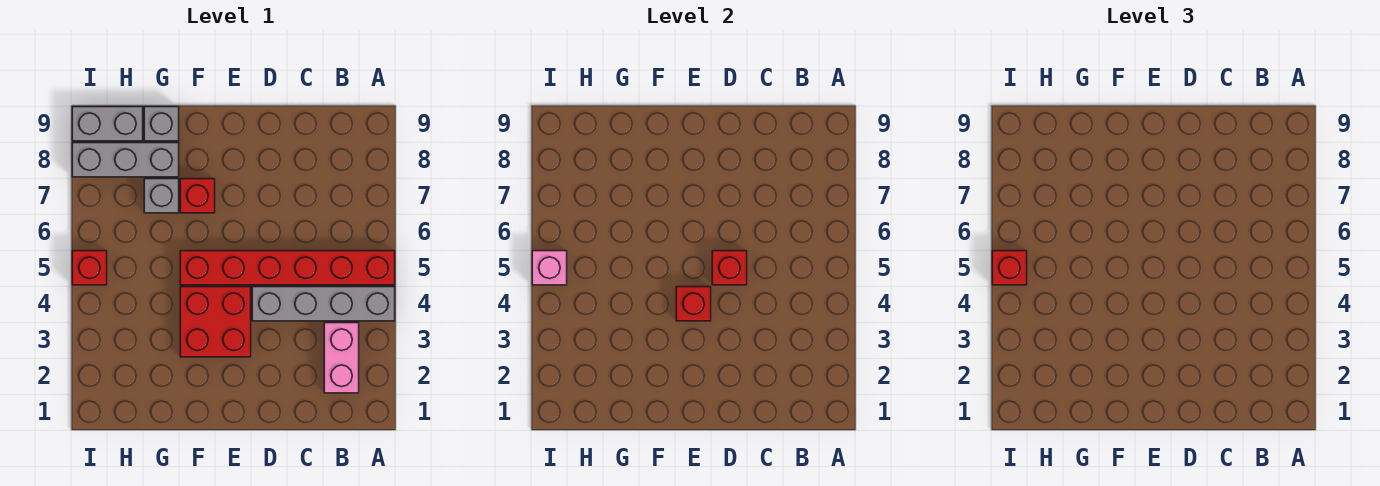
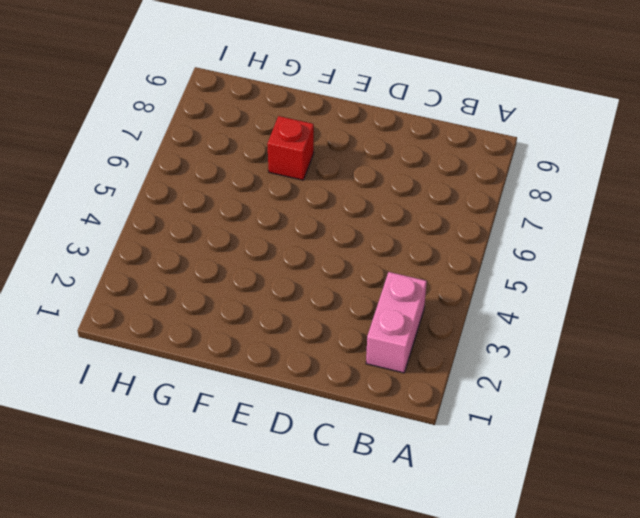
none -> grey 1x4 brick [252,287,395,321]
none -> red 1x6 brick [180,251,395,285]
none -> red 2x2 brick [180,287,251,357]

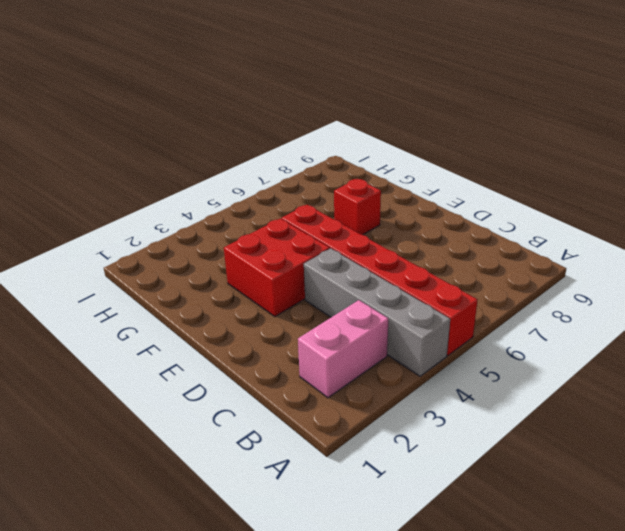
none -> grey 1x1 brick [144,179,179,213]
none -> grey 1x3 brick [72,143,179,177]
none -> grey 1x1 brick [144,107,179,141]

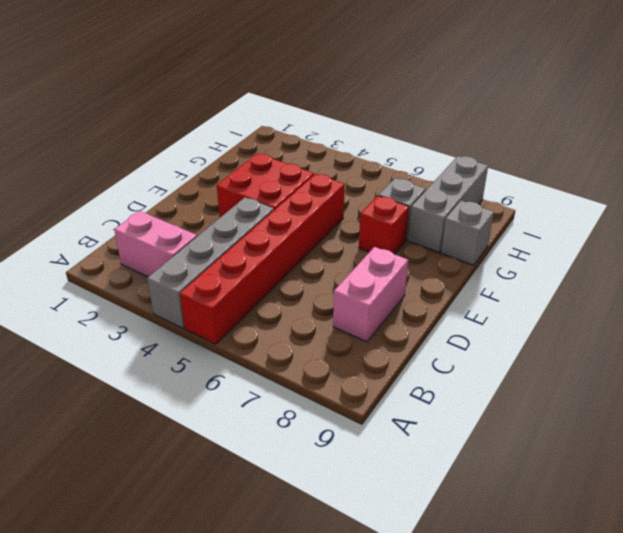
pink 1x2 brick [333,247,408,342] -> none
none -> grey 1x2 brick [72,107,143,141]
none -> red 1x1 brick [72,251,107,285]
none -> red 1x1 brick [712,251,747,285]

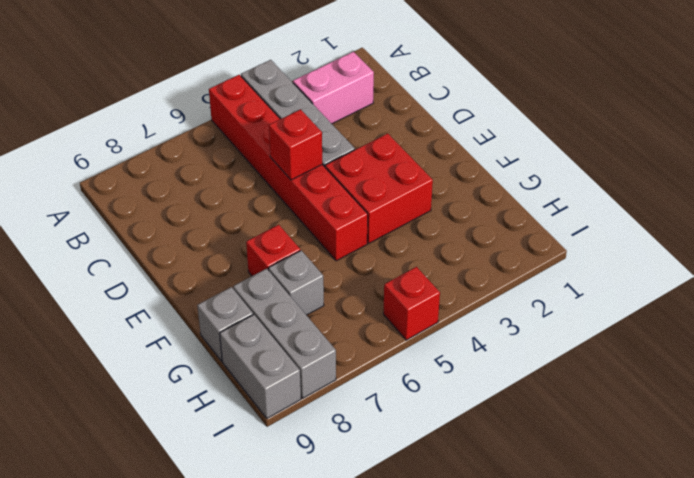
none -> red 1x1 brick [676,287,711,321]
none -> pink 1x1 brick [532,251,567,285]
none -> red 1x1 brick [992,251,1027,285]

